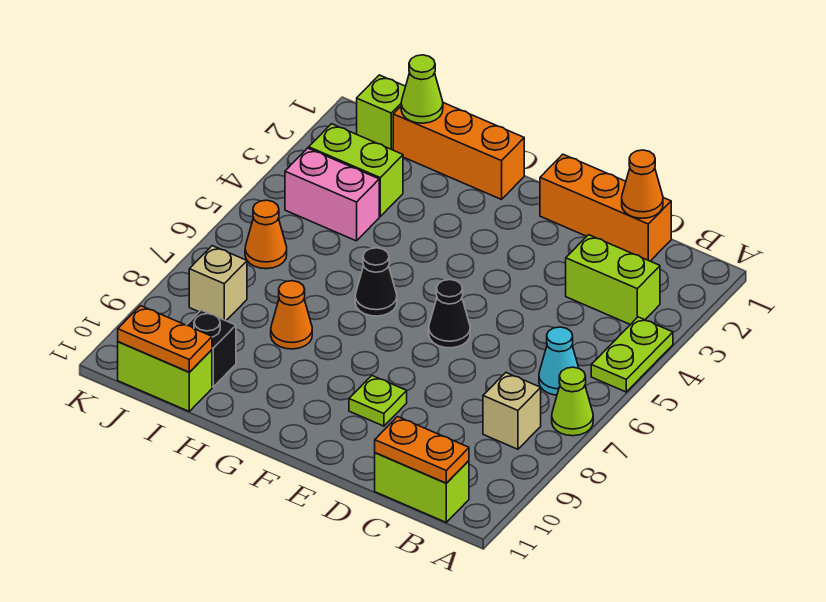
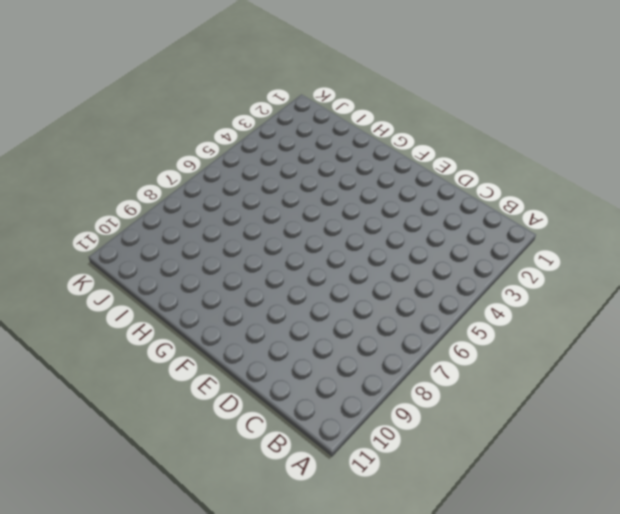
none -> lime 1x2 plate [591,317,673,392]
none -> lime 1x1 cone [552,367,593,436]
none -> lime 1x2 brick [566,235,660,325]

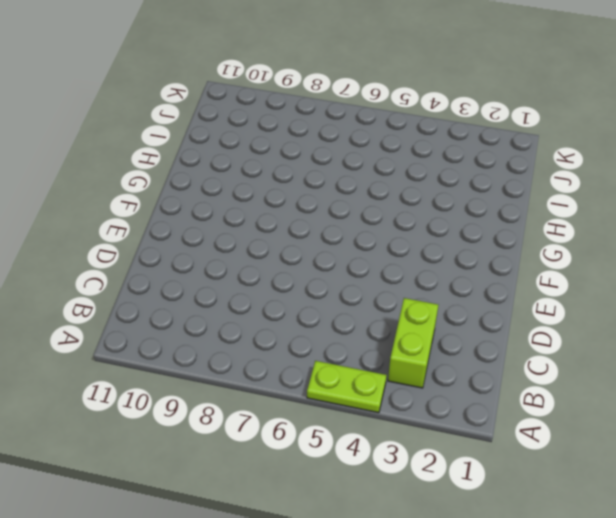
none -> lime 1x1 cone [552,367,593,436]
none -> cyan 1x1 cone [539,327,579,395]
none -> tan 1x1 brick [483,373,541,449]

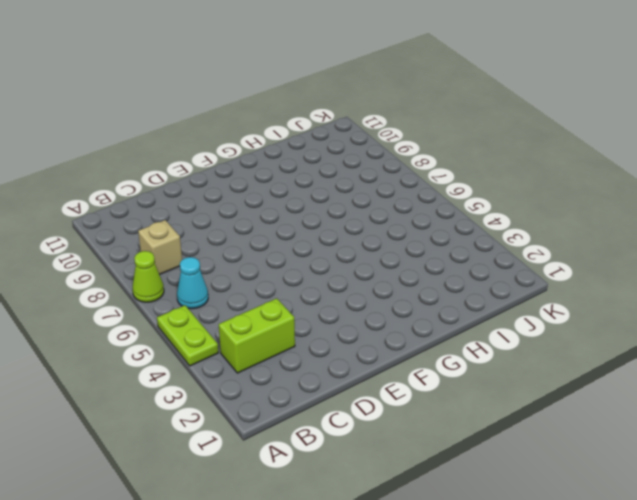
none -> lime 1x2 brick [375,453,469,522]
none -> orange 1x3 brick [540,154,671,261]
none -> black 1x1 cone [429,280,470,348]

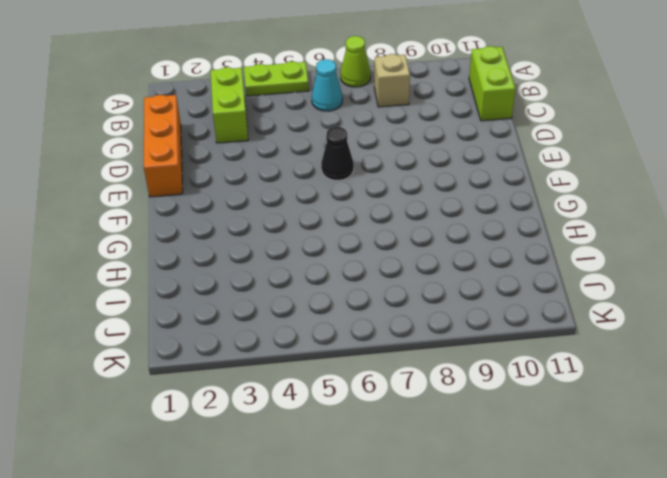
none -> lime 1x1 plate [349,376,407,426]
none -> orange 1x3 brick [393,103,524,199]
none -> black 1x1 cone [355,248,397,316]

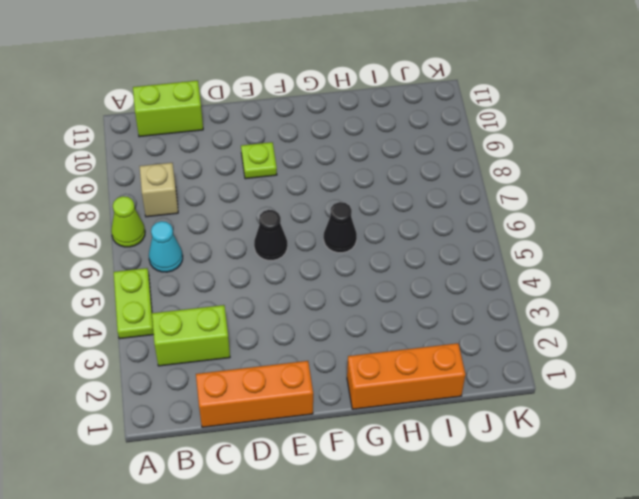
none -> orange 1x1 cone [271,281,312,349]
none -> lime 1x2 brick [309,124,403,216]
none -> pink 1x2 brick [285,148,379,241]

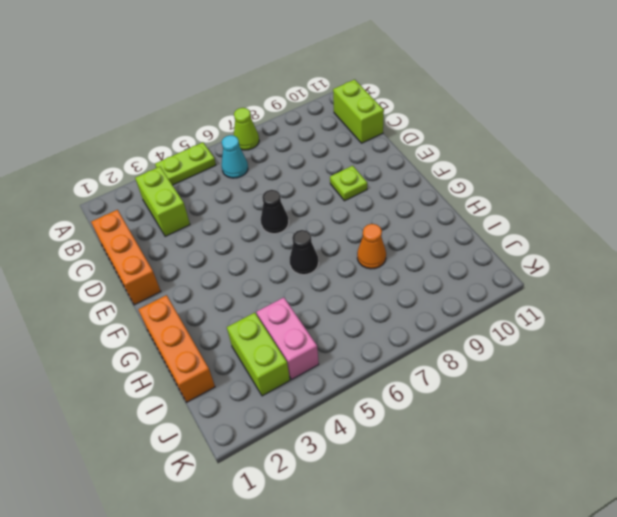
none -> tan 1x1 brick [483,373,541,449]
none -> black 1x1 brick [187,310,236,387]
none -> lime 1x2 brick [118,342,212,411]

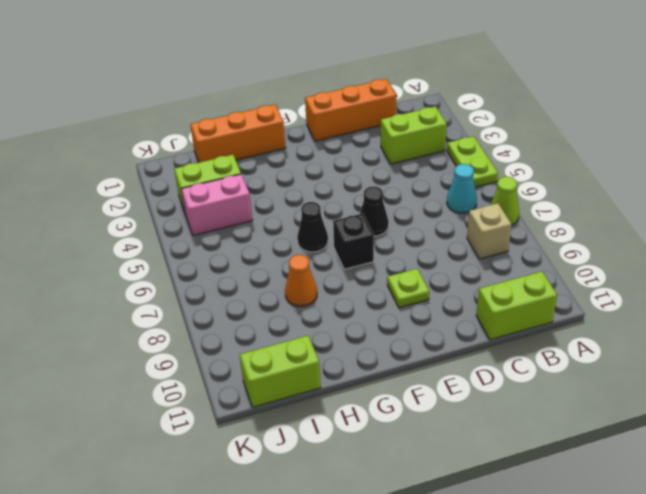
black 1x1 brick [333,213,374,269] -> black 1x1 brick moved to [187,310,236,387]
none -> lime 1x1 brick [357,75,406,150]
none -> orange 1x1 cone [245,200,287,269]
none -> tan 1x1 brick [189,246,247,321]

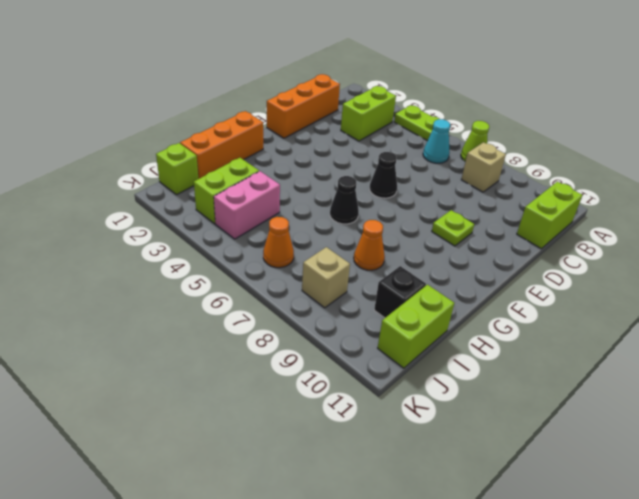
none -> orange 1x2 plate [375,417,469,483]
none -> orange 1x1 cone [622,150,663,218]
none -> lime 1x1 cone [401,55,443,123]

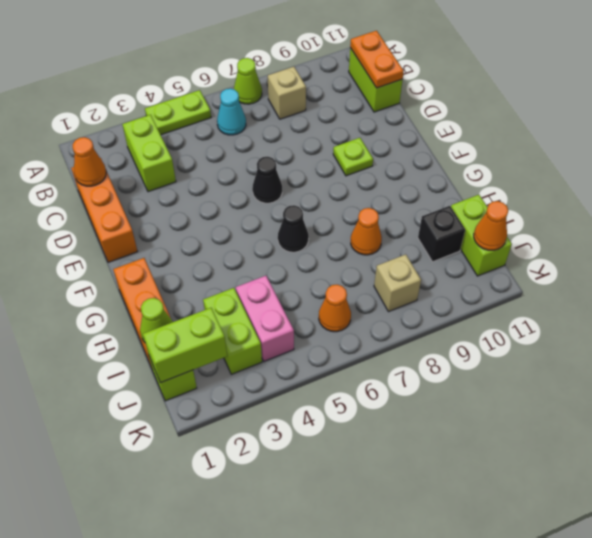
lime 1x2 brick [143,308,227,383] -> none
orange 1x1 cone [474,201,508,250] -> orange 1x2 plate [118,306,212,372]

